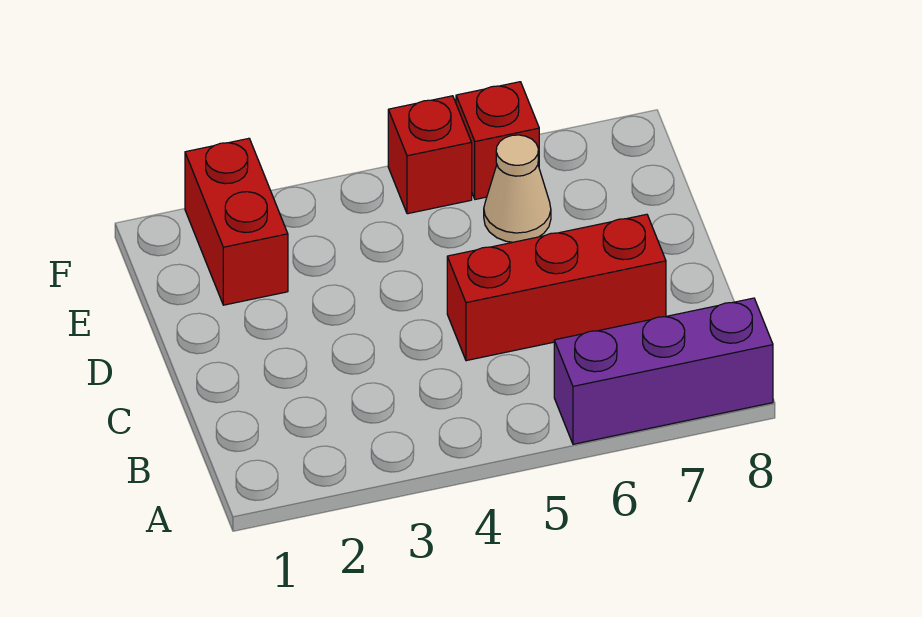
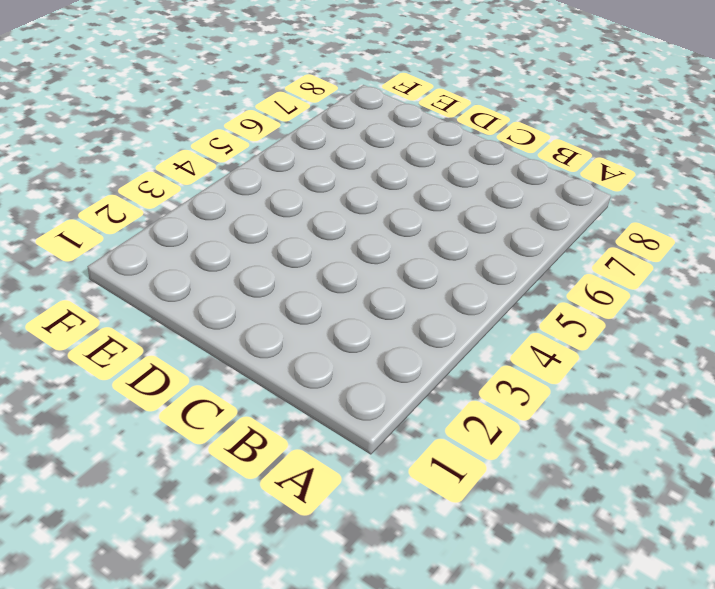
none -> purple 1x3 brick [554,298,773,444]
none -> red 1x3 brick [447,214,666,361]

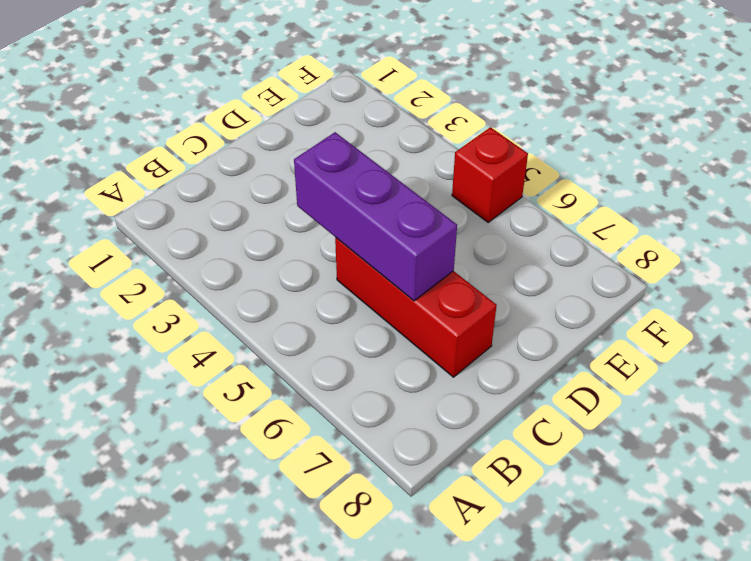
purple 1x3 brick [294,132,457,301] -> purple 1x3 brick moved to [554,298,773,444]
none -> red 1x2 brick [185,138,288,305]
none -> tan 1x1 cone [484,135,551,242]

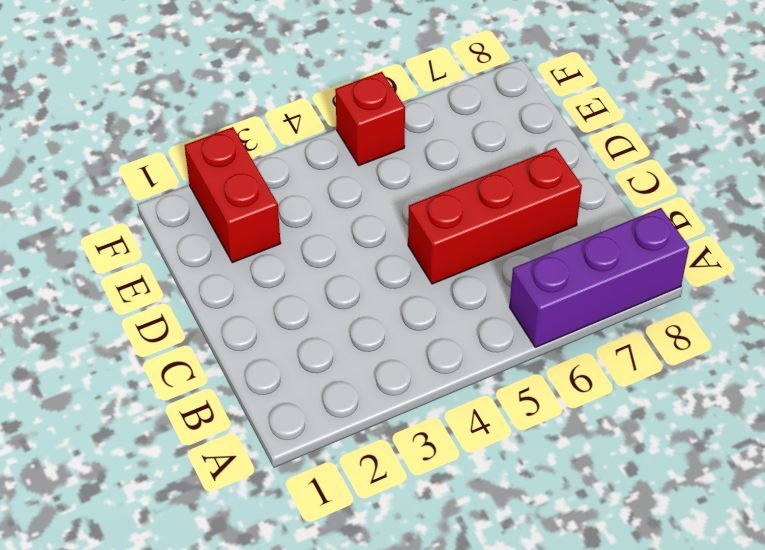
none -> tan 1x1 cone [484,135,551,242]
none -> red 1x1 brick [456,82,539,199]

